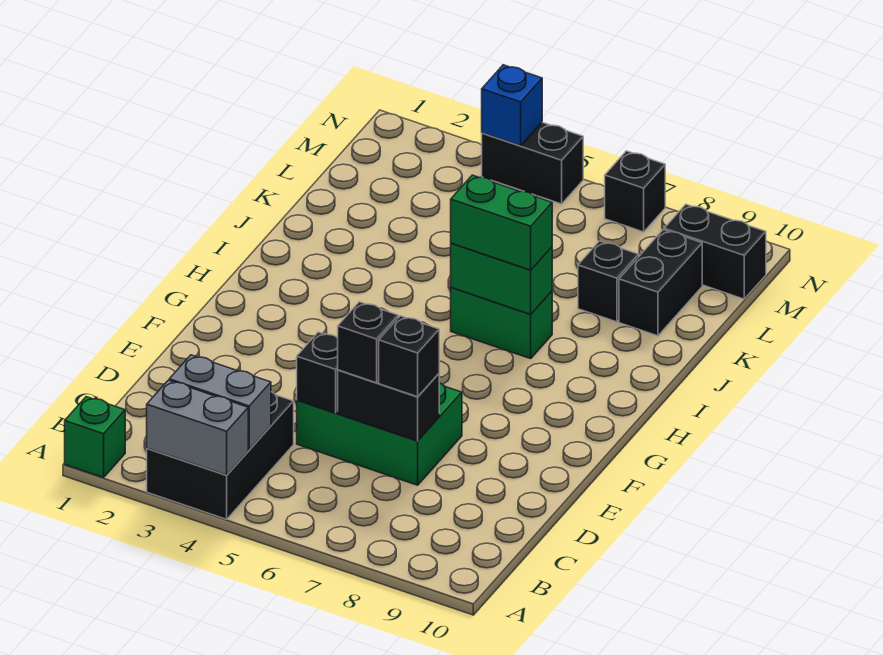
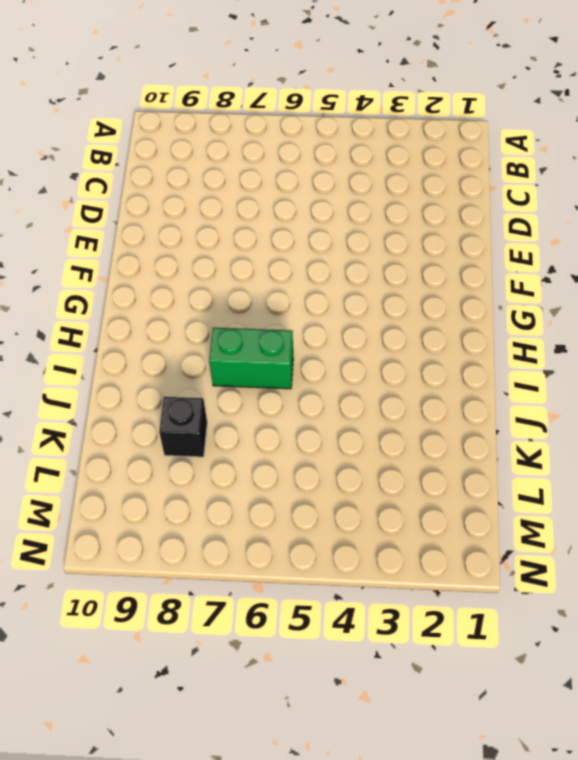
none -> green 1x1 brick [65,397,125,478]
none -> black 2x3 brick [147,392,294,519]
none -> green 2x3 brick [297,383,462,485]

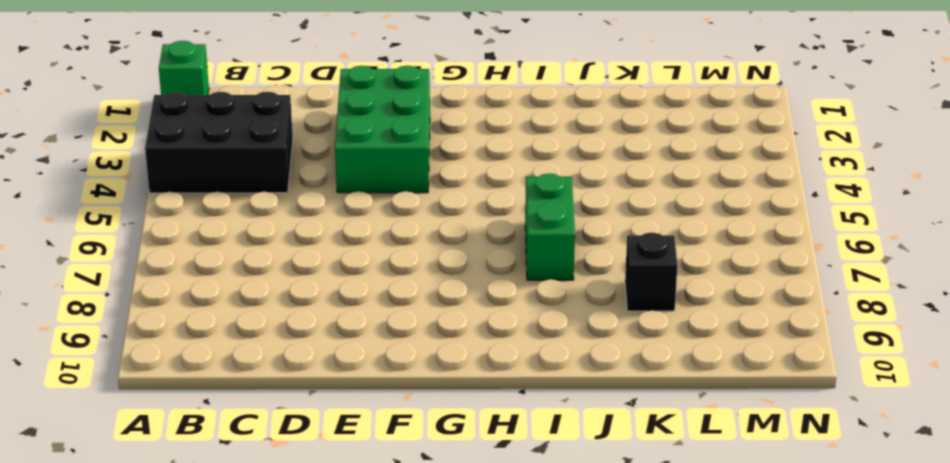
green 2x3 brick [335,66,430,193] -> green 2x3 brick moved to [297,383,462,485]
none -> black 1x2 brick [619,230,702,336]
none -> black 1x2 brick [664,204,766,299]
none -> black 1x2 brick [482,122,583,204]

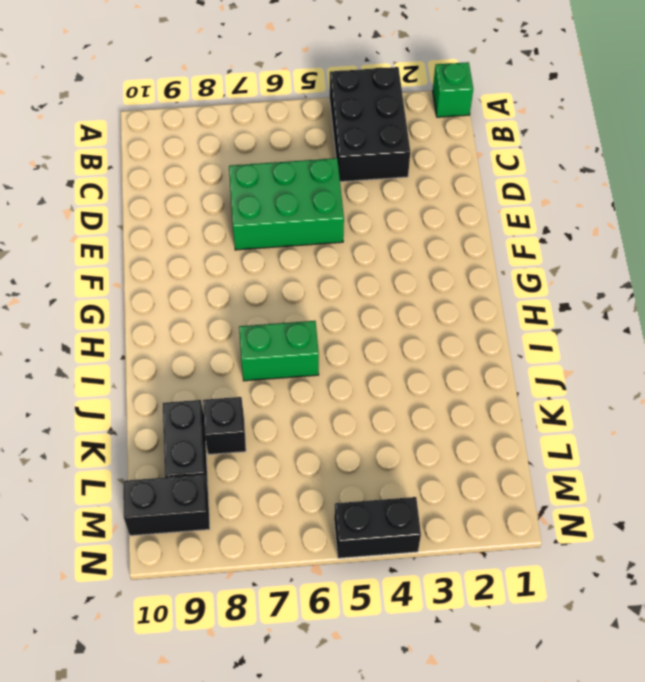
none -> black 1x1 brick [605,151,665,232]
none -> grey 1x2 brick [147,380,248,475]
none -> grey 1x2 brick [169,355,271,450]

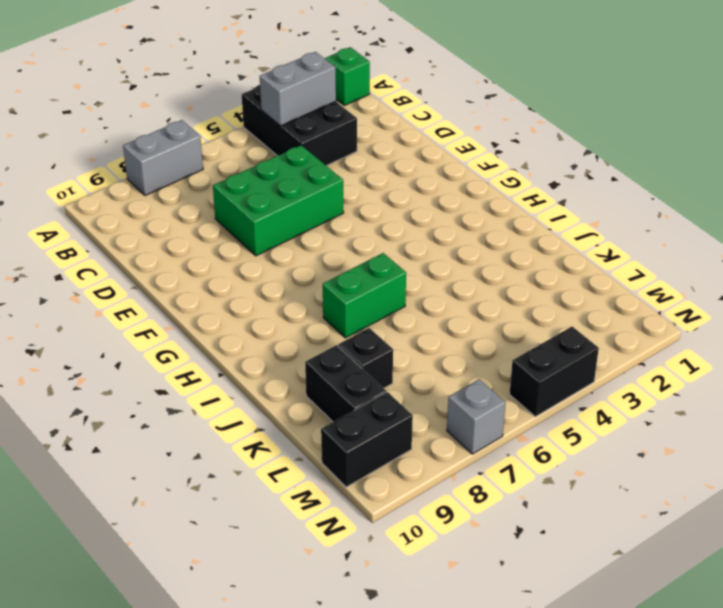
grey 1x2 brick [123,120,203,196] -> grey 1x2 brick moved to [147,380,248,475]
grey 1x1 brick [447,379,506,454] -> black 1x1 brick [605,151,665,232]
none -> black 1x1 brick [297,332,338,413]
none -> black 1x2 brick [338,370,439,441]
none -> green 1x2 brick [451,243,552,314]

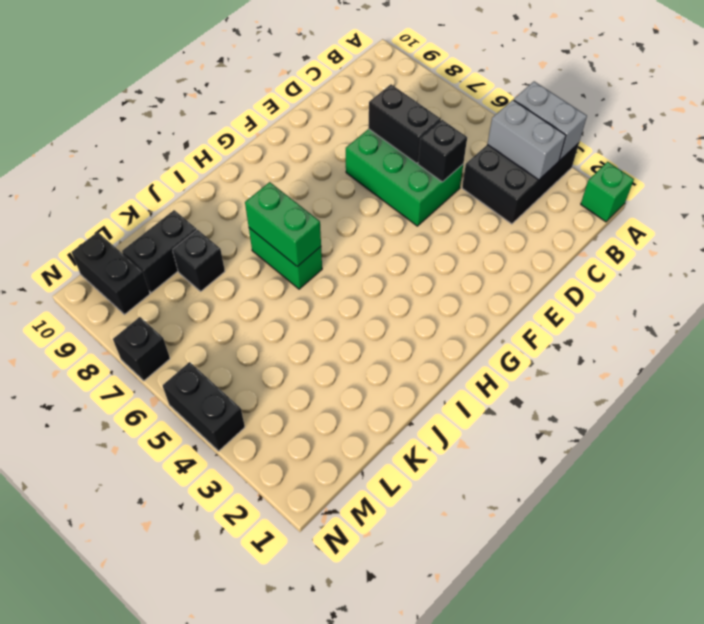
none -> blue 1x1 brick [482,65,542,146]
none -> black 1x1 brick [338,302,398,383]
none -> black 1x1 brick [379,316,439,397]

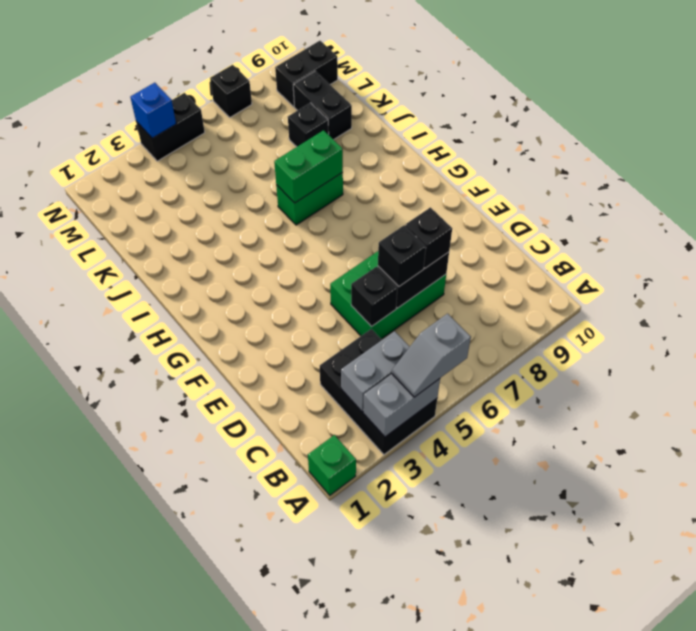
grey 1x2 slope [392,314,471,397] -> none
none -> green 1x2 brick [451,175,552,270]

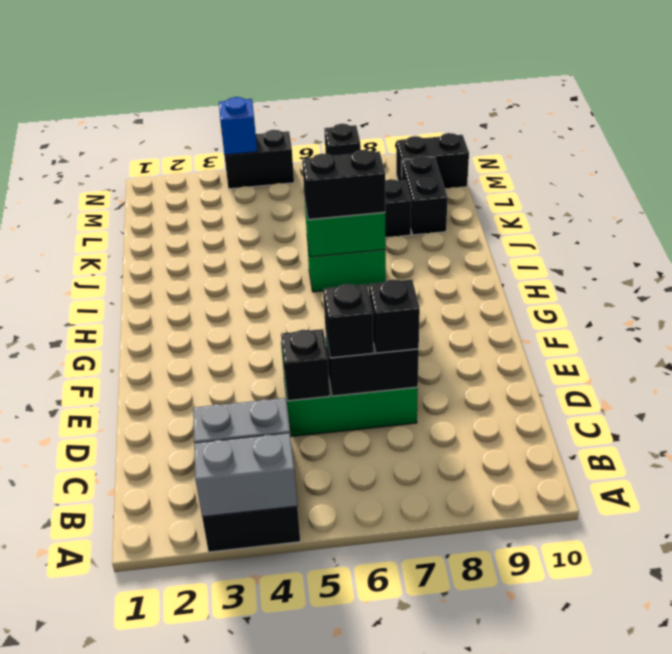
black 1x2 brick [302,150,385,220] -> green 1x2 brick [451,175,552,270]
none -> green 1x1 brick [65,397,125,478]

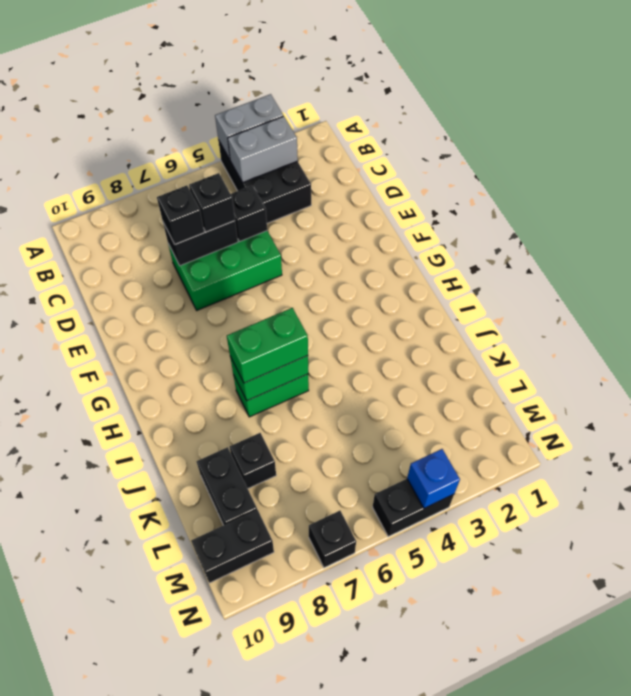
none -> green 1x1 brick [65,397,125,478]

